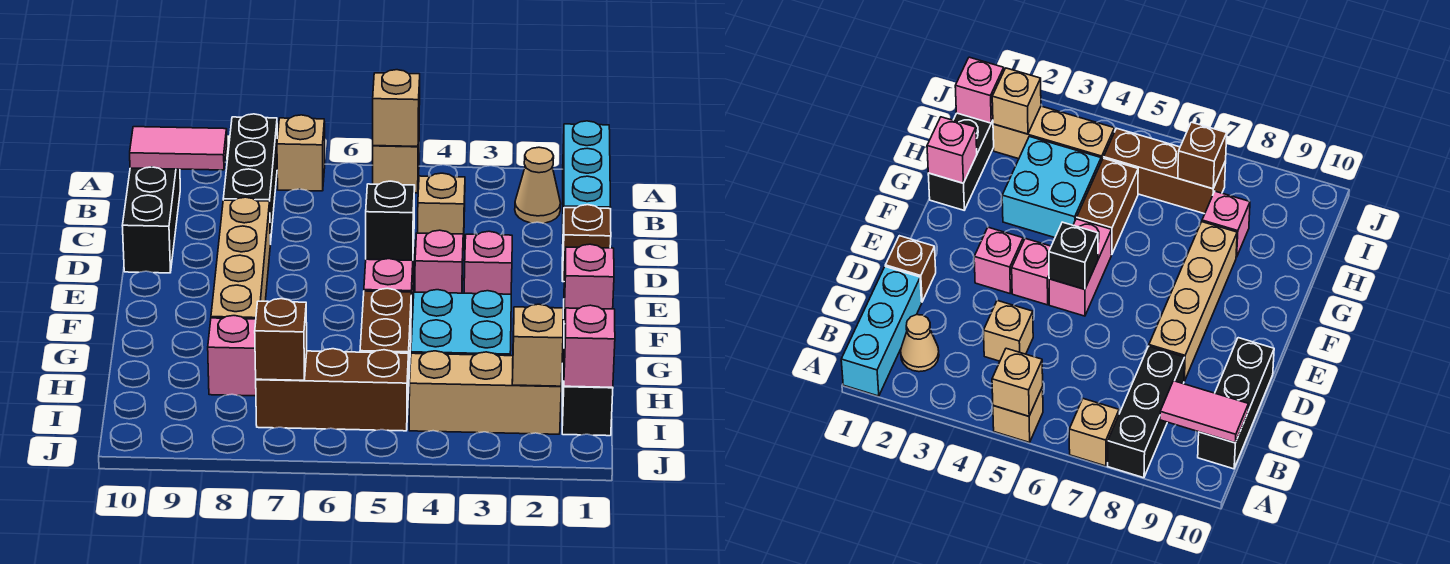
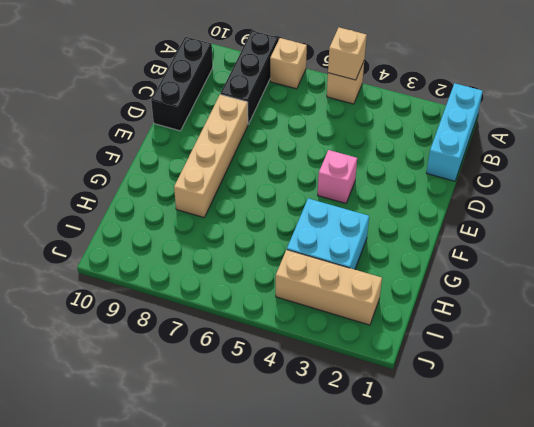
none -> tan 1x1 cone [515,147,561,223]
none -> tan 1x1 brick [418,173,465,249]
none -> brown 1x1 brick [562,205,611,282]

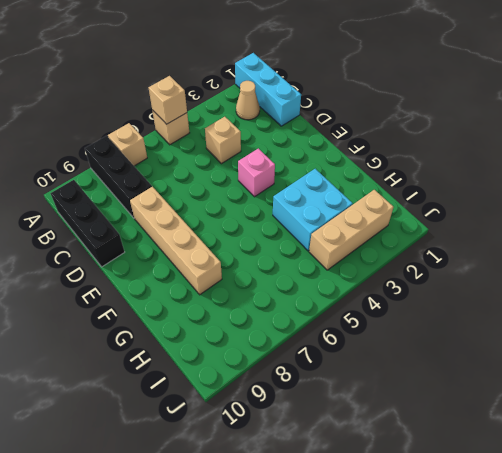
none -> brown 1x1 brick [562,205,611,282]
none -> pink 1x1 brick [464,231,512,294]
none -> pink 1x2 brick [364,246,414,328]

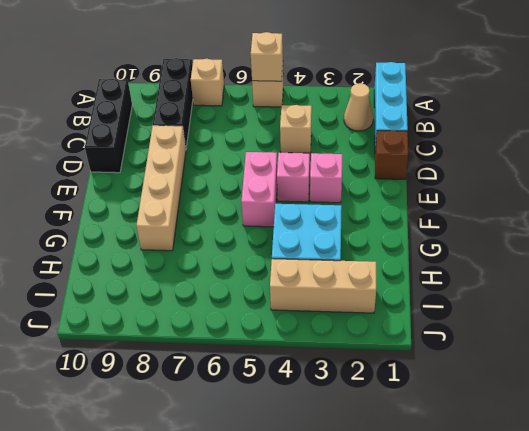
none -> black 1x3 brick [562,309,613,436]
none -> brown 1x2 brick [360,288,411,393]
none -> pink 1x1 brick [208,316,256,396]

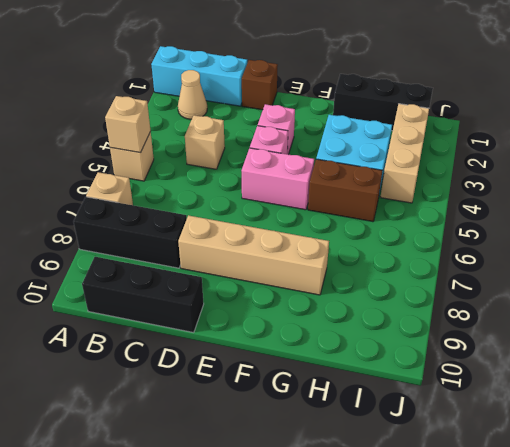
none -> pink 1x1 brick [208,316,256,396]
none -> brown 1x3 brick [256,349,409,431]
none -> pink 1x2 tile [130,127,227,170]

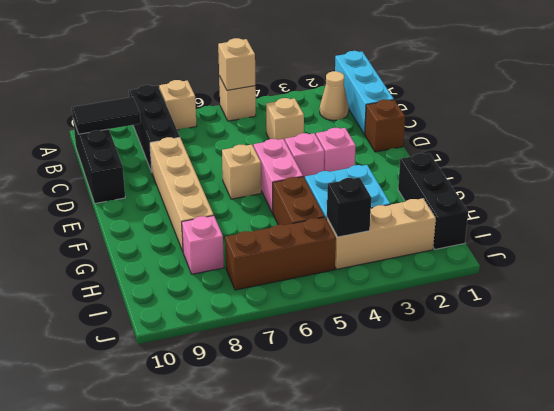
black 1x2 tile [72,97,141,134] -> pink 1x2 tile [130,127,227,170]
tan 1x1 brick [222,145,261,199] -> tan 1x1 brick moved to [512,304,563,386]
black 1x1 brick [327,178,371,237] -> black 1x1 brick moved to [366,181,415,260]
none -> pink 1x1 brick [564,244,614,324]
none -> pink 1x1 brick [564,305,615,387]
none -> brown 1x1 brick [255,299,307,380]

